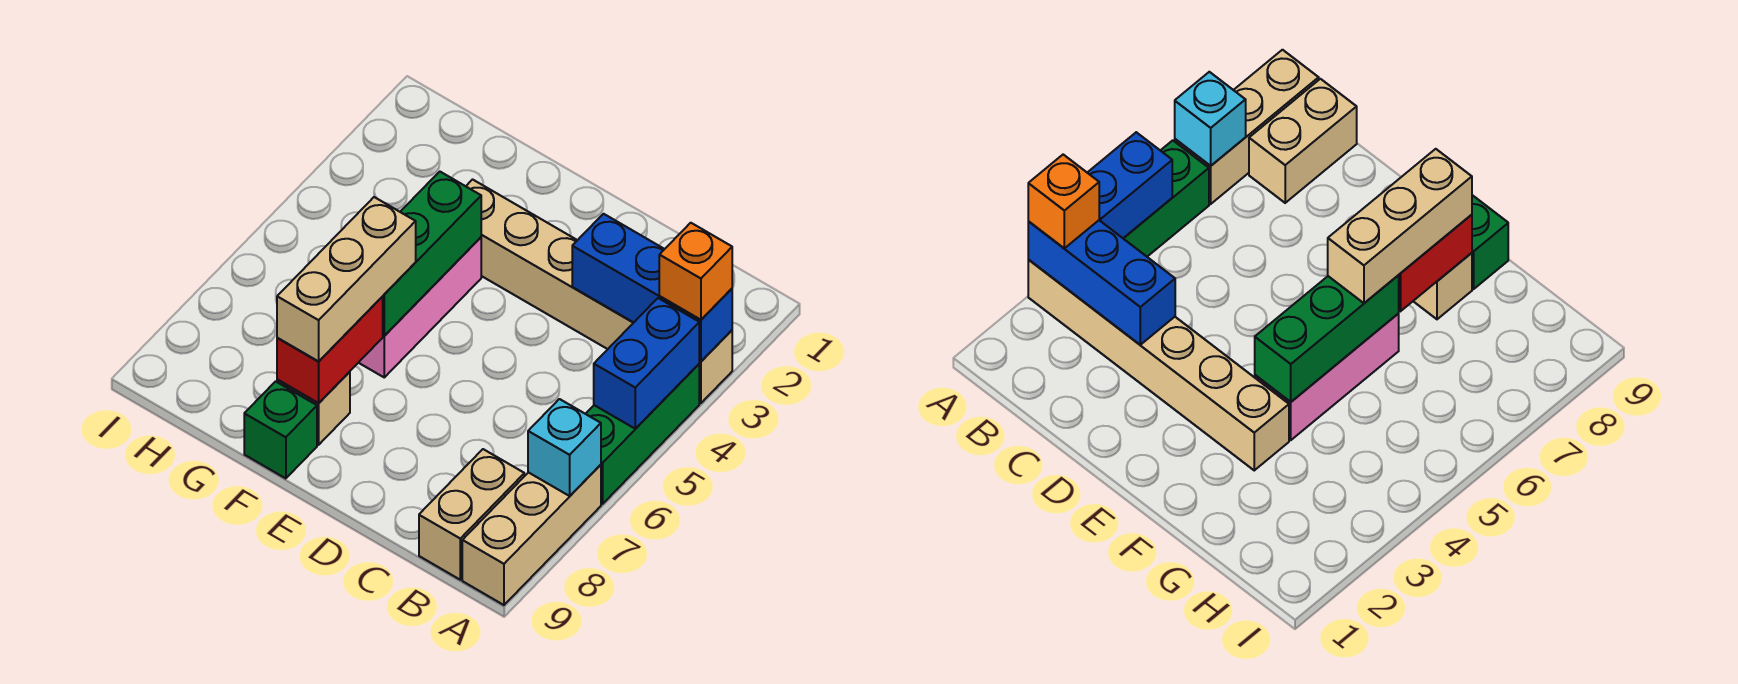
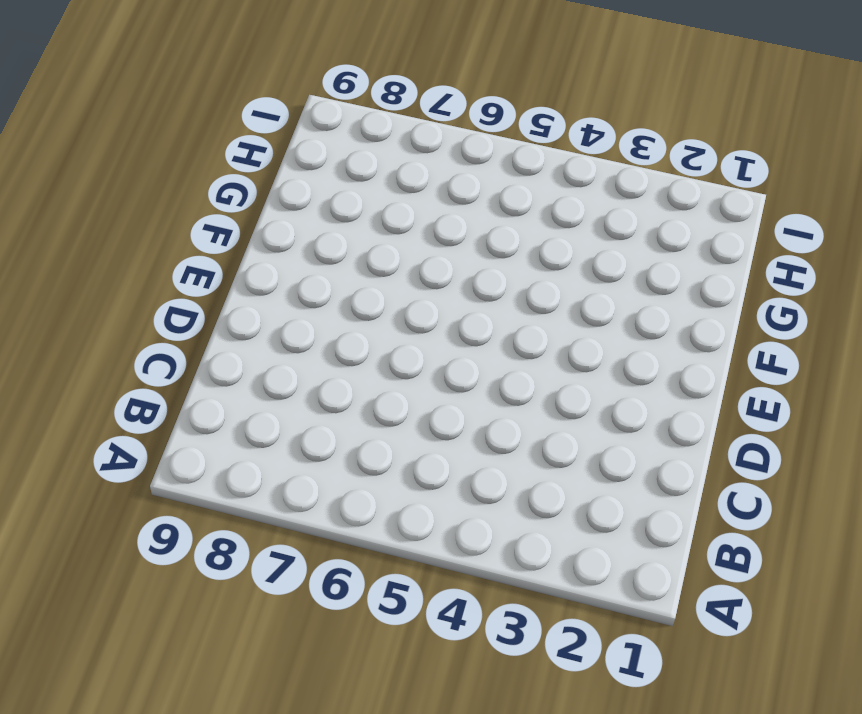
none -> tan 1x6 brick [466,180,732,403]
none -> green 1x3 brick [586,364,699,504]
none -> tan 1x3 brick [462,465,601,605]

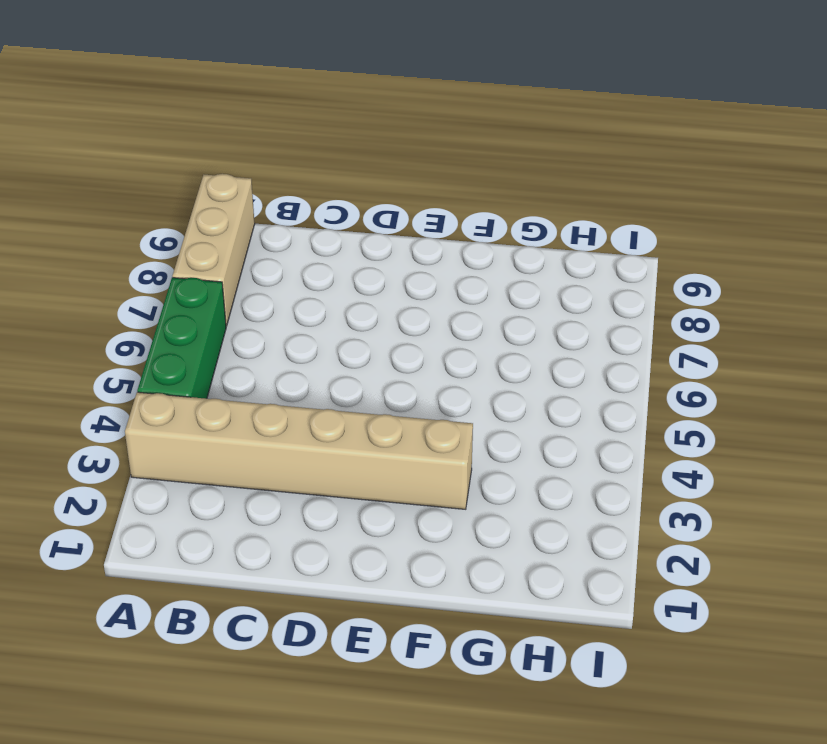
none -> tan 1x2 brick [419,449,524,580]
none -> pink 1x3 brick [359,237,481,377]
none -> tan 1x1 brick [277,372,350,445]

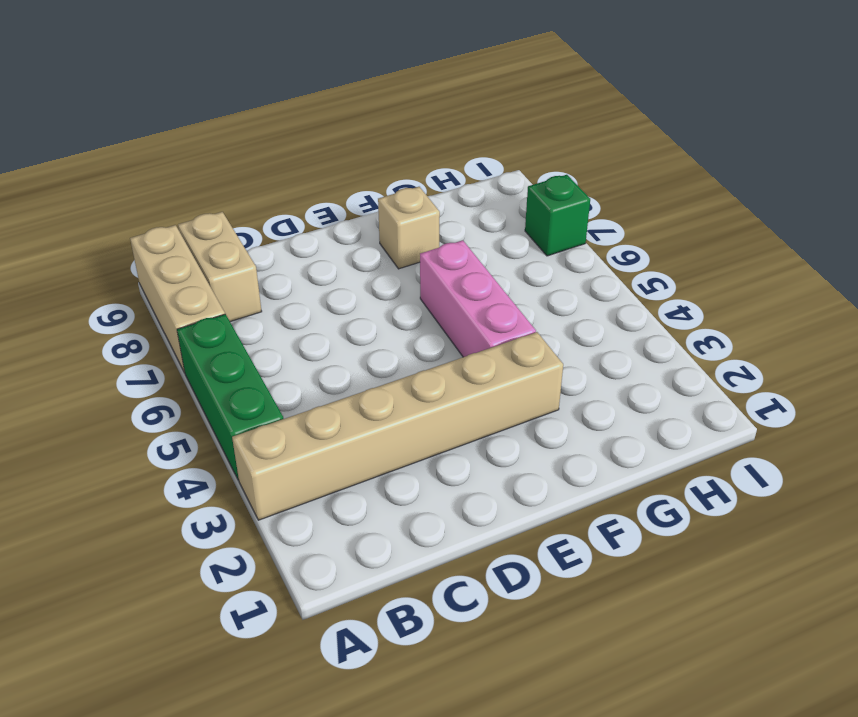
green 1x1 brick [525,175,590,256] -> green 1x1 brick moved to [244,381,317,479]
none -> blue 1x3 brick [572,214,732,362]
none -> blue 1x2 brick [594,298,699,429]
none -> cyan 1x1 brick [528,399,601,496]

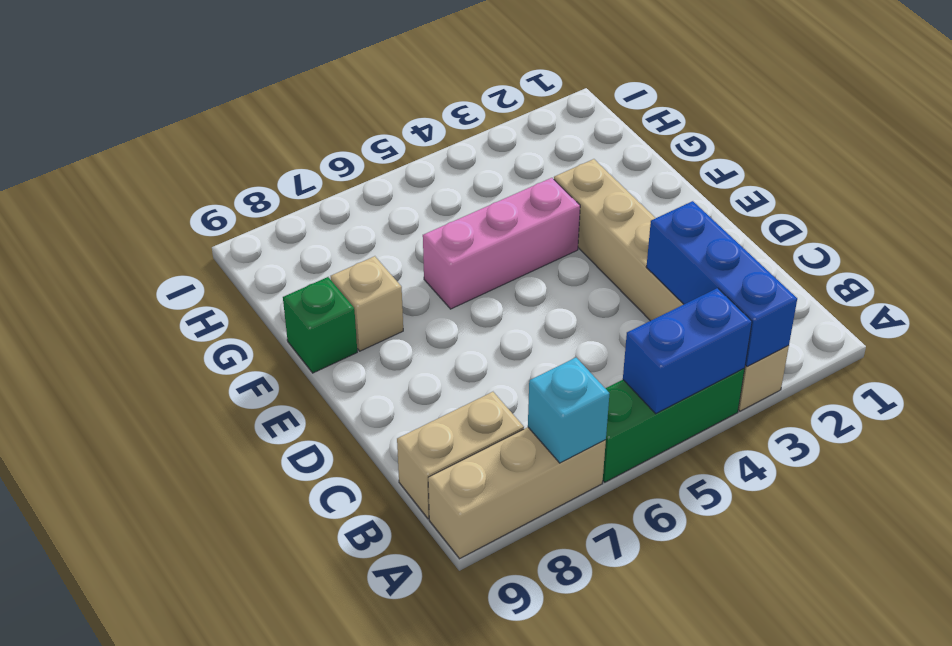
none -> green 1x3 brick [382,172,481,336]
none -> red 1x2 brick [277,297,383,403]
none -> orange 1x1 brick [659,223,732,320]

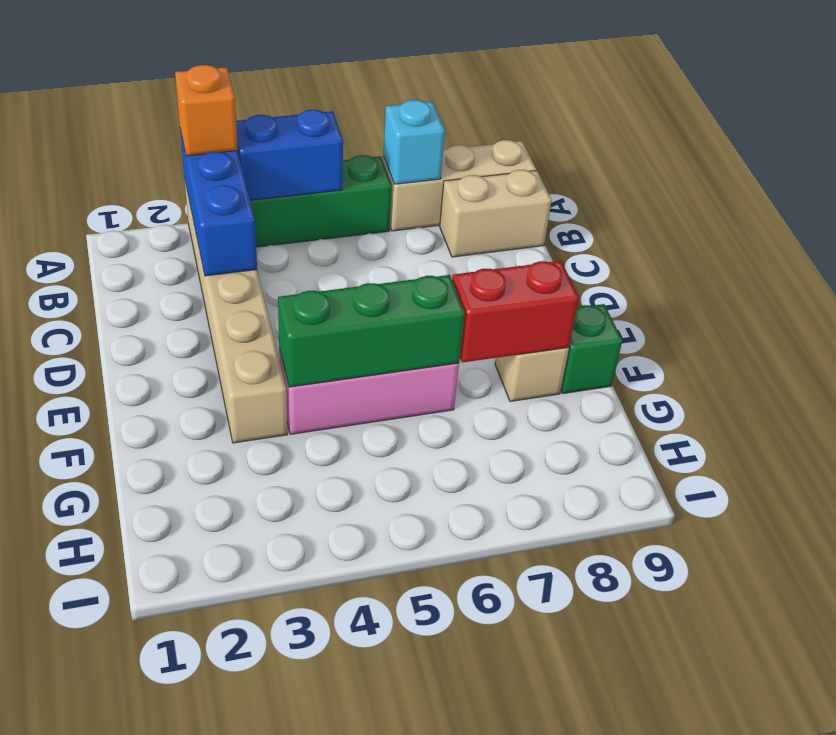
none -> tan 1x3 brick [277,197,416,361]

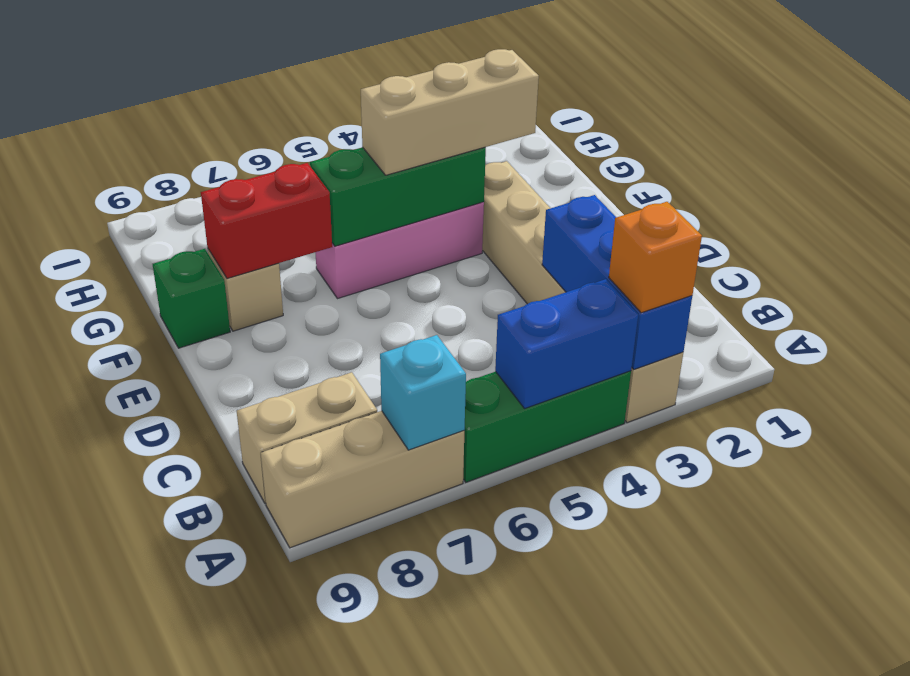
tan 1x3 brick [361,49,539,175] -> tan 1x3 brick moved to [277,197,416,361]

